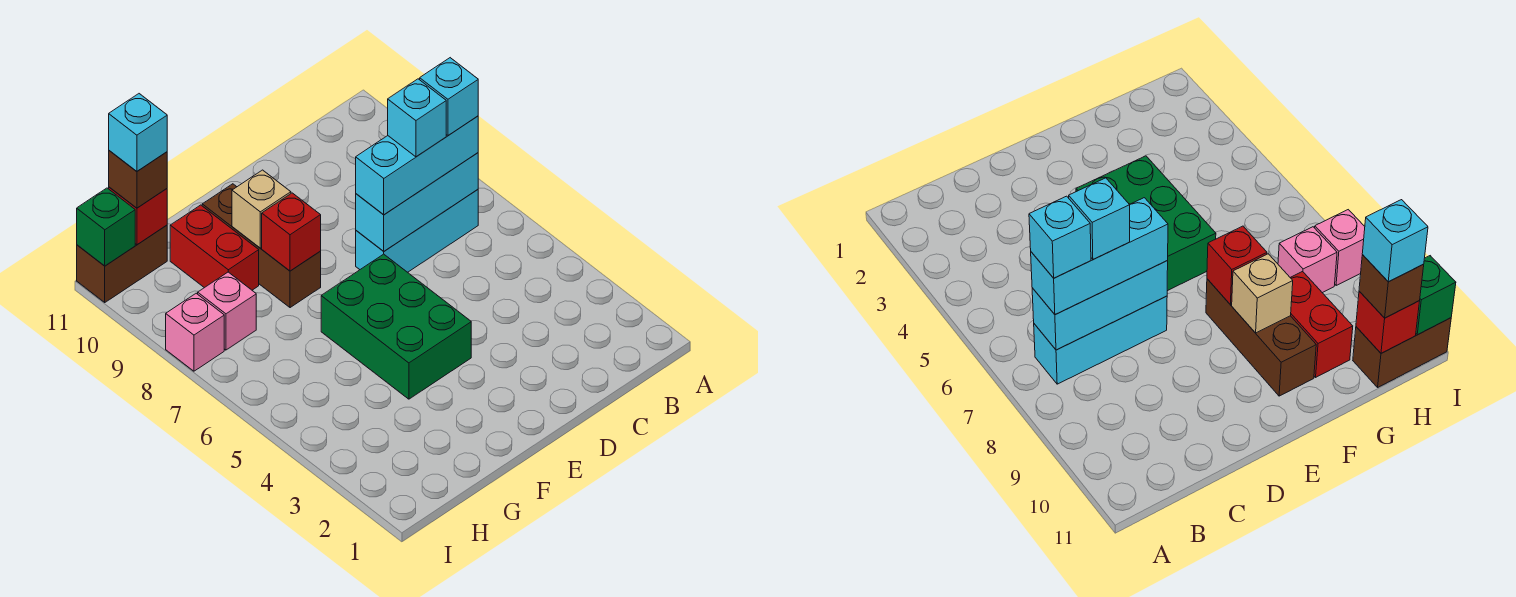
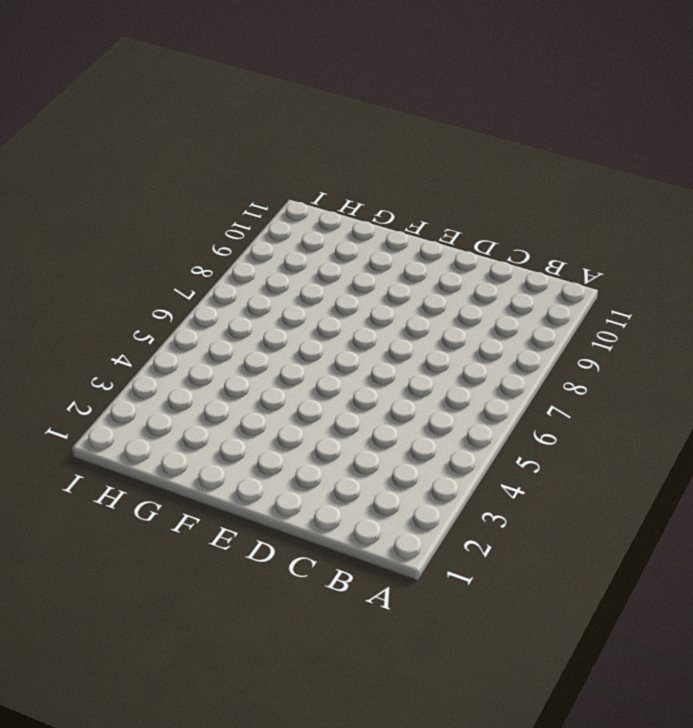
none -> cyan 1x3 brick [356,189,478,272]
none -> green 2x3 brick [321,254,471,399]
none -> brown 1x3 brick [202,184,321,308]

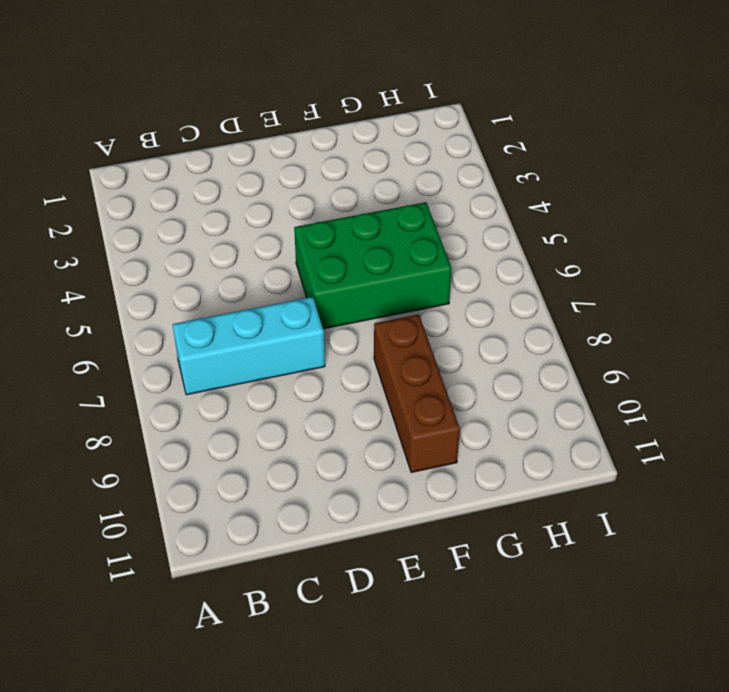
green 2x3 brick [294,202,452,329] -> green 2x3 brick turned to [321,254,471,399]
none -> red 1x2 brick [170,205,259,290]
none -> pink 1x1 brick [198,272,256,350]
none -> brown 1x2 brick [77,225,167,302]

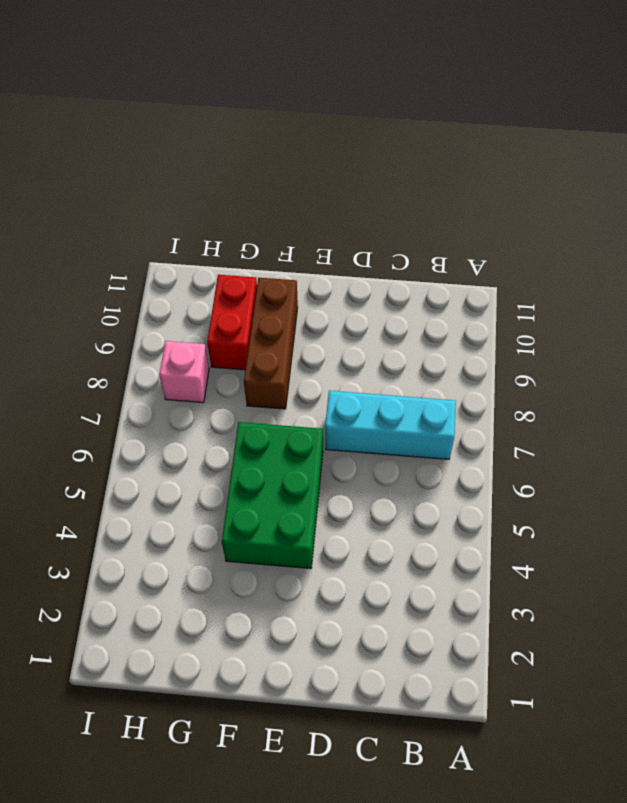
none -> brown 1x2 brick [77,225,167,302]
none -> pink 1x1 brick [166,293,224,371]
none -> cyan 1x3 brick [356,153,478,251]

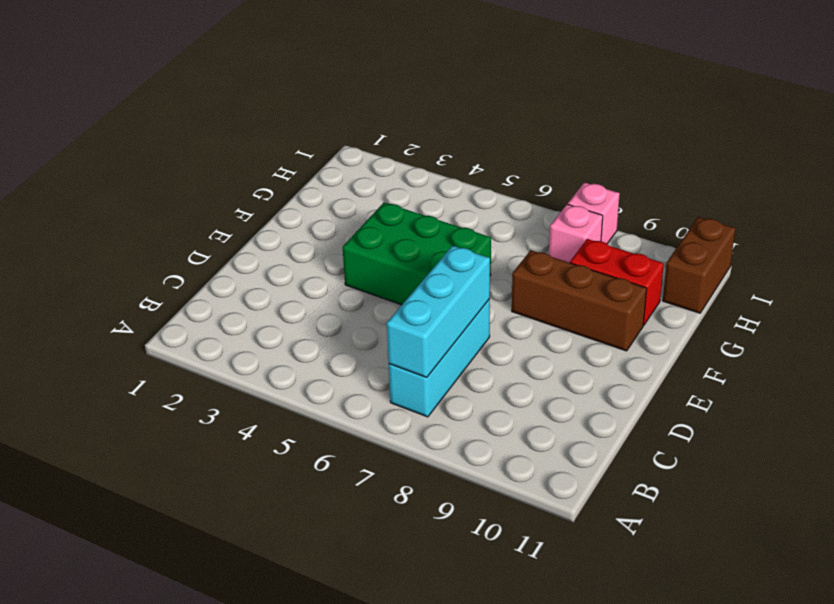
none -> red 1x1 brick [262,193,321,271]
none -> tan 1x1 brick [232,170,291,248]
none -> red 1x1 brick [109,187,167,245]

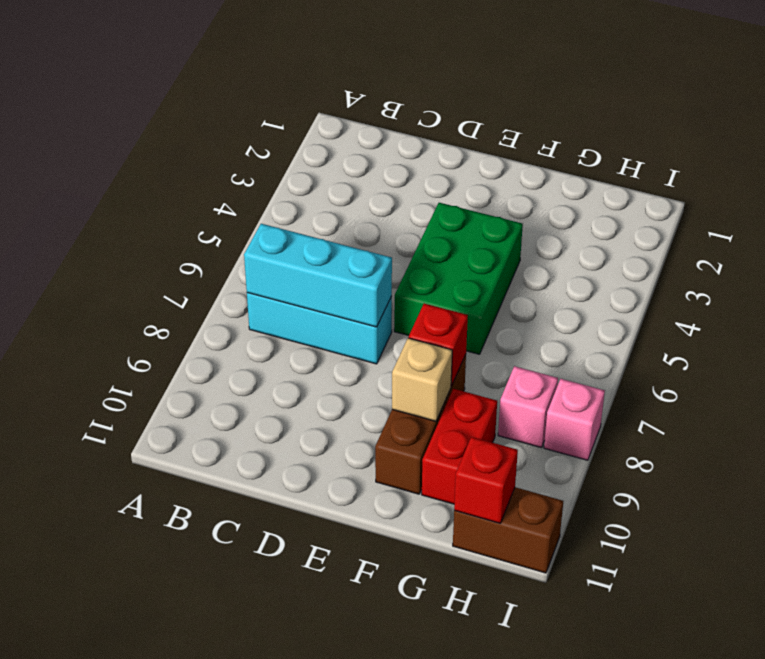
none -> green 1x1 brick [77,188,135,266]
none -> cyan 1x3 brick [356,116,478,215]
none -> brown 1x1 brick [109,151,167,208]

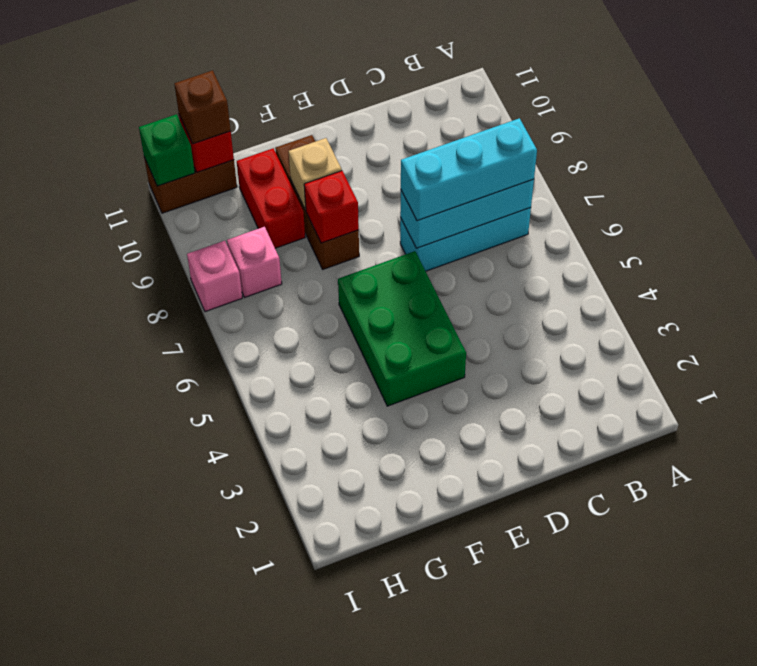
none -> cyan 1x1 brick [420,58,478,135]
none -> cyan 1x1 brick [388,79,446,157]
none -> cyan 1x1 brick [109,94,167,171]

